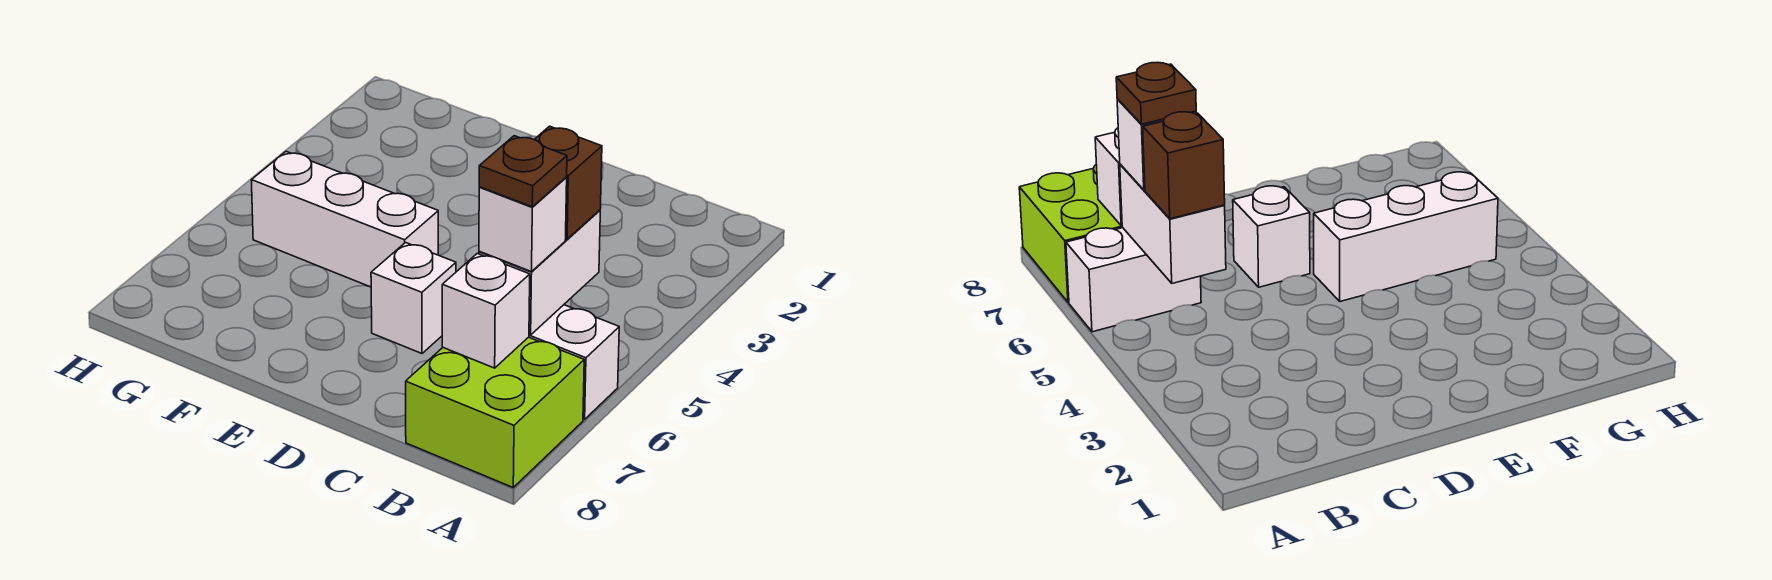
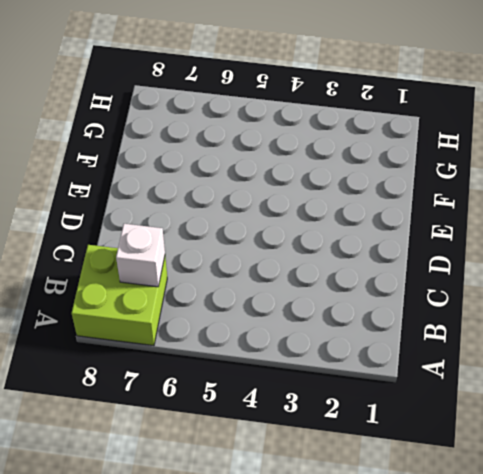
none -> white 1x2 brick [529,305,619,419]
none -> white 1x1 brick [371,243,456,353]

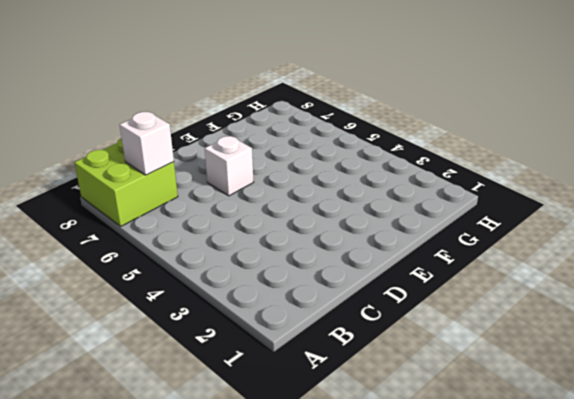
none -> white 1x2 brick [529,305,619,419]
none -> white 1x3 brick [251,152,438,287]

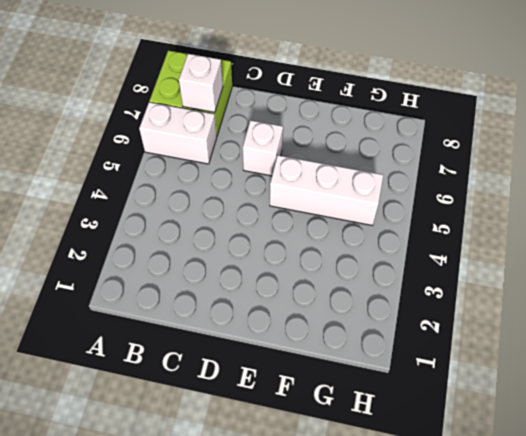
none -> white 1x2 brick [479,210,600,335]
none -> brown 1x1 brick [534,126,602,239]

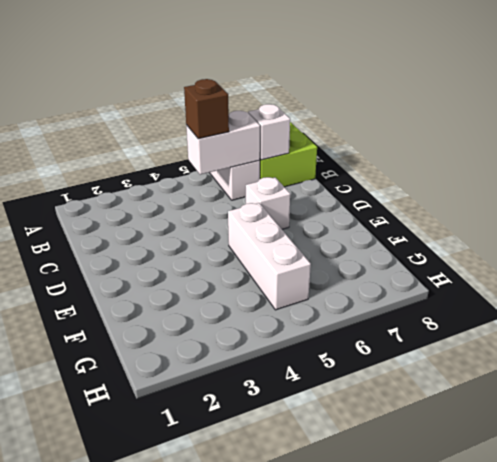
none -> white 1x1 brick [479,178,567,272]
none -> brown 1x1 plate [479,136,567,207]

